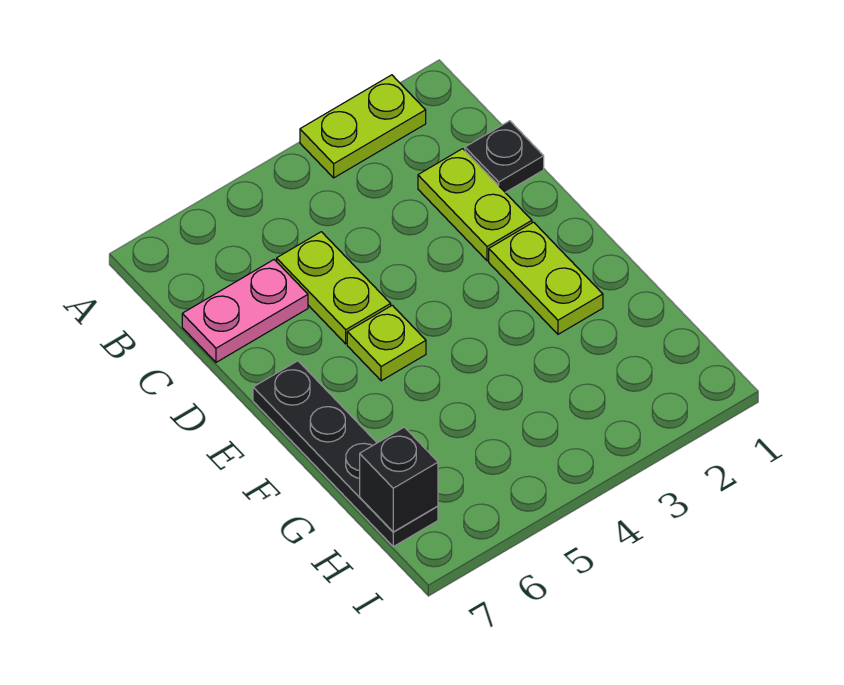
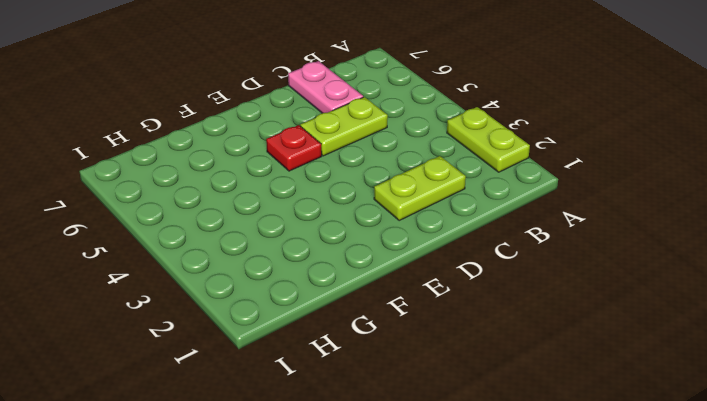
red 1x1 plate [266,125,322,171] -> lime 1x1 plate [347,305,426,381]
none -> black 1x1 plate [465,121,544,192]
none -> lime 1x2 plate [489,222,603,334]

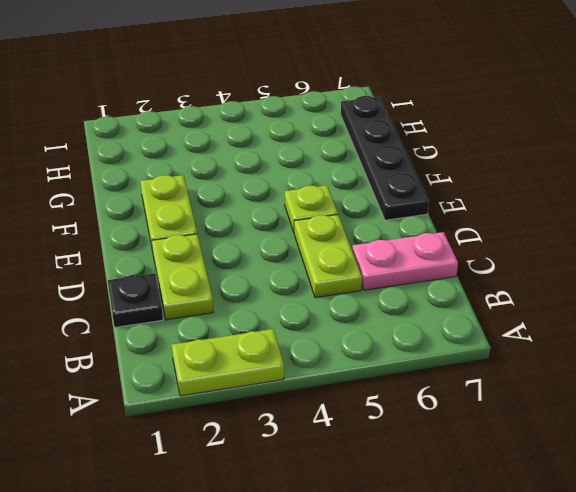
none -> black 1x1 brick [360,427,438,532]

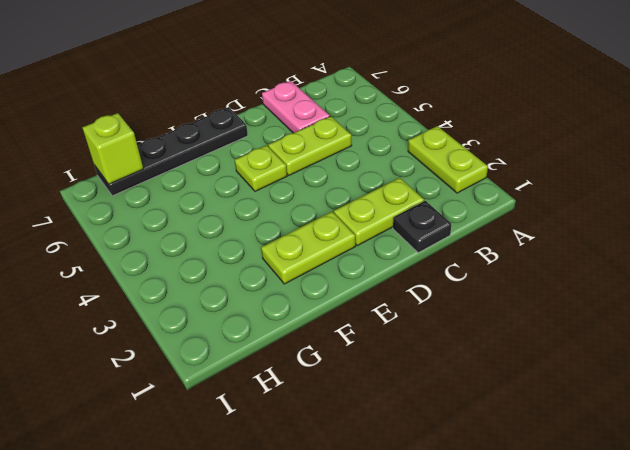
lime 1x1 brick [82,113,143,184] -> black 1x1 brick [360,427,438,532]

